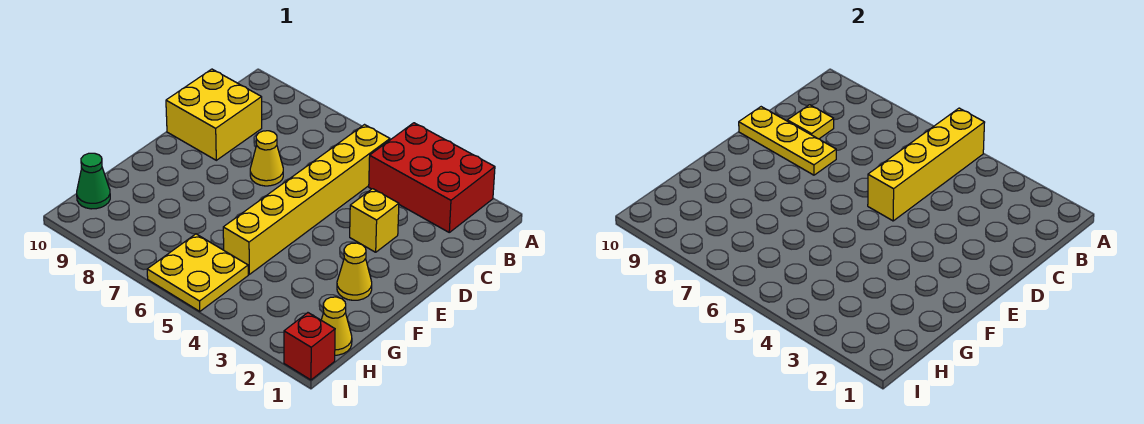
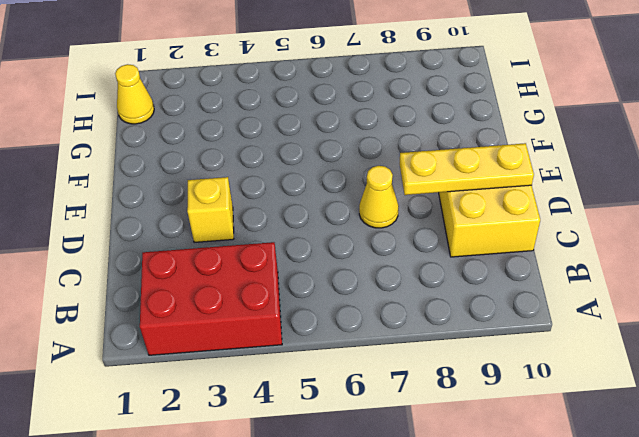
none -> yellow 1x6 brick [223,125,390,274]
none -> yellow 1x1 cone [337,243,372,300]
none -> yellow 2x2 plate [147,234,248,311]

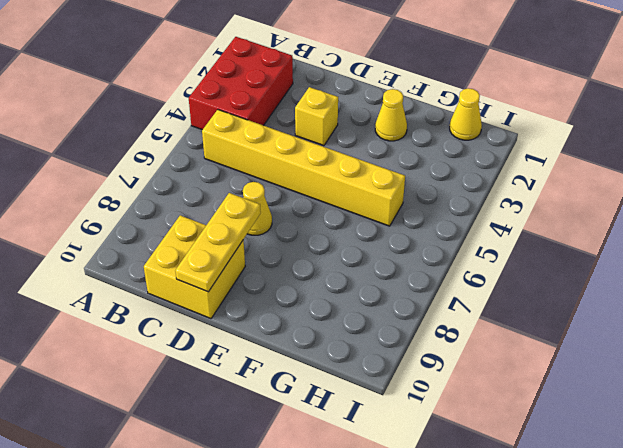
none -> yellow 2x2 plate [147,234,248,311]
none -> green 1x1 cone [77,153,110,209]
none -> red 1x1 brick [284,313,335,380]

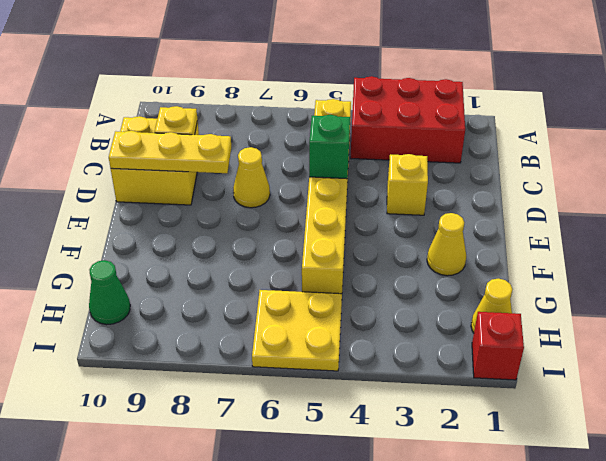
green 1x1 brick [309,115,350,179] -> yellow 1x4 brick [868,108,985,221]

